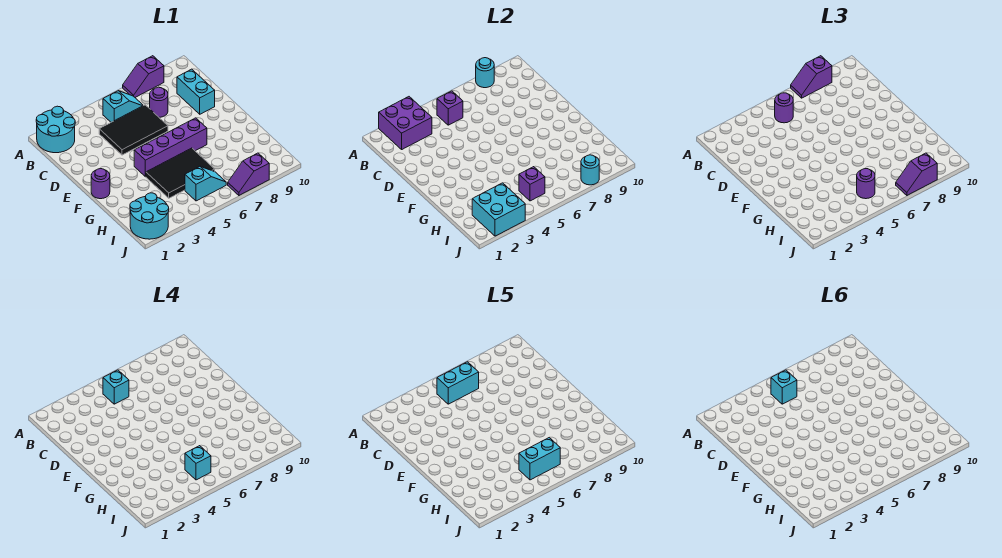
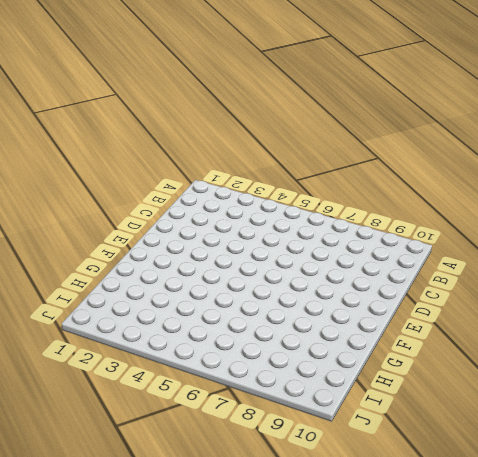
none -> cyan 2x2 round brick [36,106,75,153]
none -> purple 1x2 slope [123,56,164,97]
none -> cyan 1x2 slope [103,91,143,122]

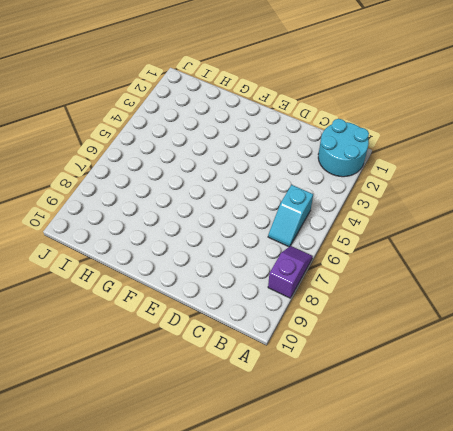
none -> black 2x3 tile [99,105,168,155]
none -> purple 1x1 round brick [150,87,168,117]
none -> cyan 1x2 brick [177,69,215,114]

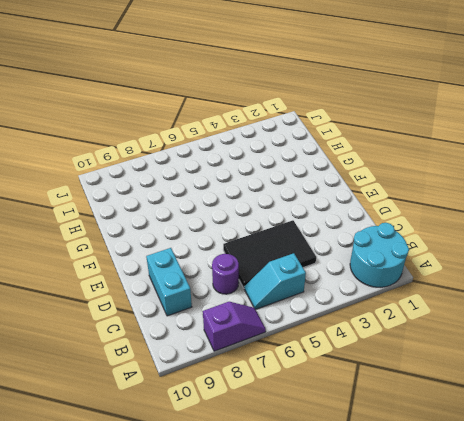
none -> purple 1x1 round brick [91,169,110,199]
none -> purple 1x4 brick [134,118,207,177]
none -> black 2x3 tile [146,148,215,198]

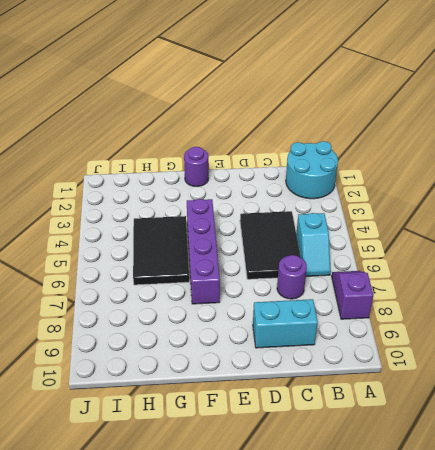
none -> cyan 2x2 round brick [130,193,169,239]
none -> cyan 1x2 slope [185,167,226,201]
none -> purple 1x2 slope [228,153,269,196]

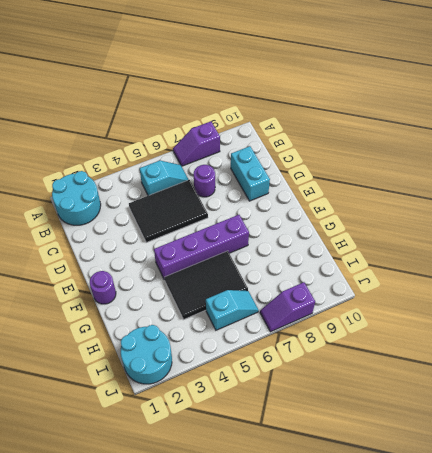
none -> purple 2x2 brick [379,97,432,149]
none -> cyan 1x1 round brick [476,58,494,88]
none -> purple 1x1 brick [437,91,463,125]

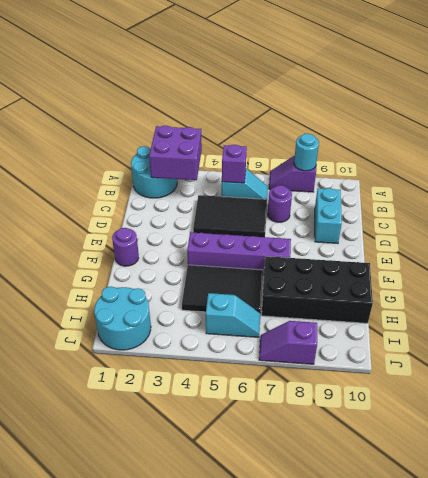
black 2x4 brick [262,256,373,323] -> none
none -> cyan 2x2 brick [472,183,525,236]
none -> purple 1x1 brick [519,167,545,201]
none -> cyan 1x1 round brick [581,155,599,185]

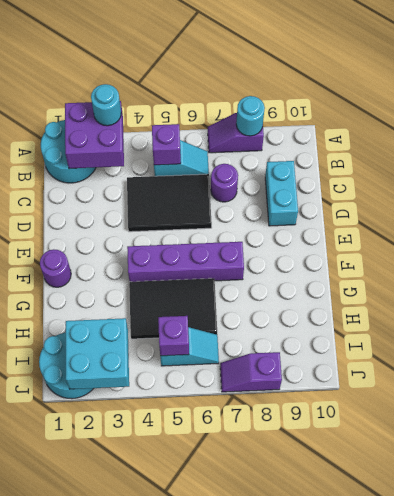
cyan 1x1 round brick [91,84,121,126] -> cyan 1x1 round brick moved to [581,155,599,185]
none -> purple 1x2 slope [791,56,832,98]
none -> purple 1x1 round brick [775,93,793,123]
none -> purple 1x1 round brick [857,169,875,199]

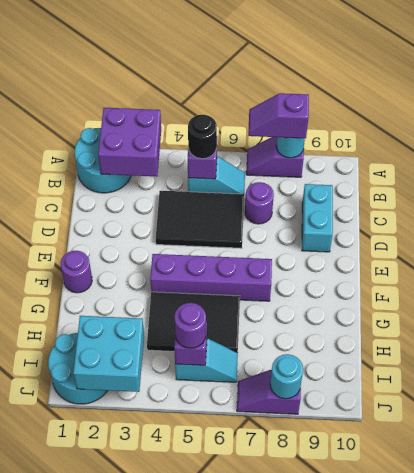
black 1x1 round brick [188,115,217,159] -> purple 1x1 round brick [775,93,793,123]
none -> purple 1x2 slope [896,153,937,196]
none -> cyan 1x1 brick [103,370,129,404]
none -> cyan 1x1 brick [185,446,211,480]

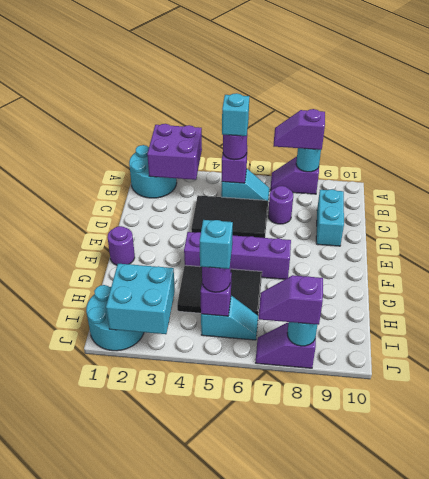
none -> cyan 1x2 brick [437,362,479,404]
none -> cyan 1x2 brick [519,438,560,480]
none -> cyan 1x1 brick [771,370,797,404]

